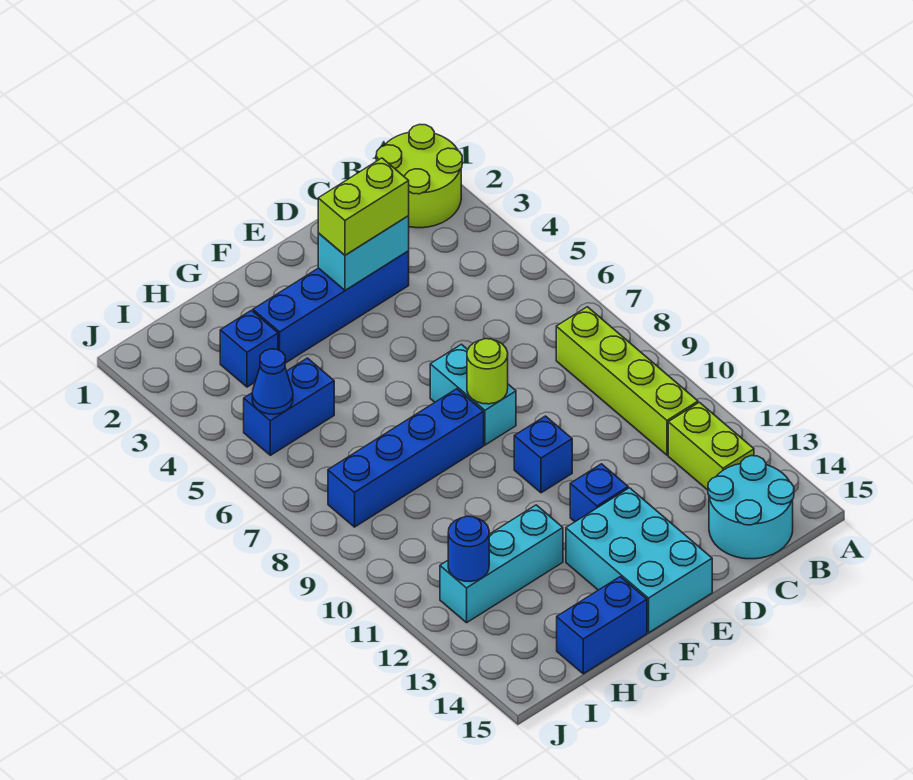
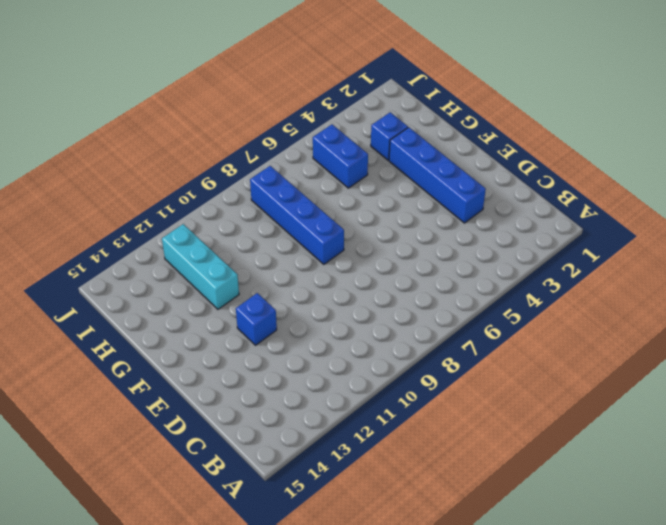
none -> lime 2x2 round brick [376,124,462,228]
none -> lime 1x4 brick [556,307,698,455]
none -> lime 1x2 brick [668,402,754,490]

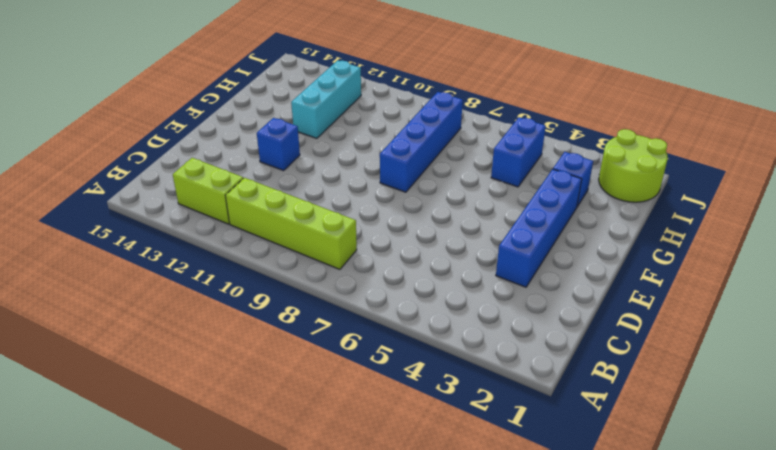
lime 2x2 round brick [599,129,668,202] -> lime 2x2 round brick moved to [376,124,462,228]
none -> cyan 2x2 round brick [708,456,794,559]
none -> cyan 1x2 brick [430,344,516,445]
none -> blue 1x1 brick [514,416,572,493]

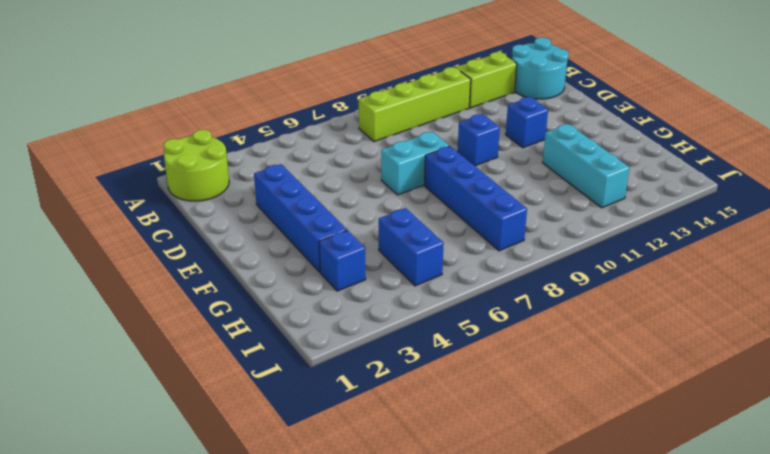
none -> cyan 2x3 brick [566,488,712,633]
none -> blue 1x2 brick [557,577,647,674]
none -> cyan 1x2 brick [318,216,409,290]

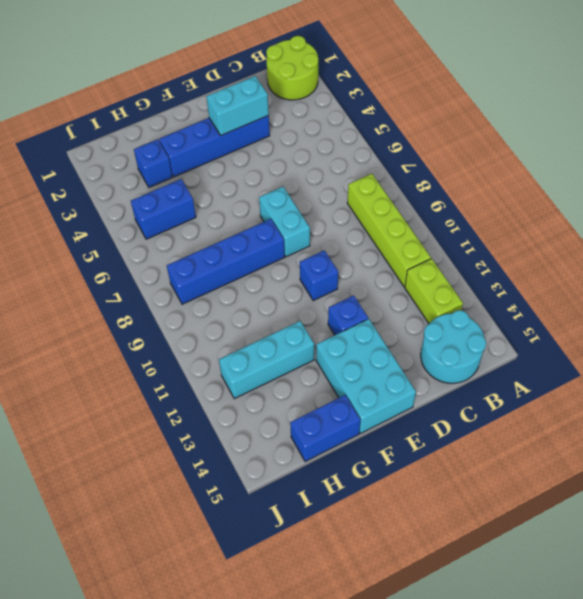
none -> lime 1x1 round brick [467,339,508,404]
none -> blue 1x1 cone [252,349,293,414]
none -> blue 1x1 round brick [448,516,489,582]

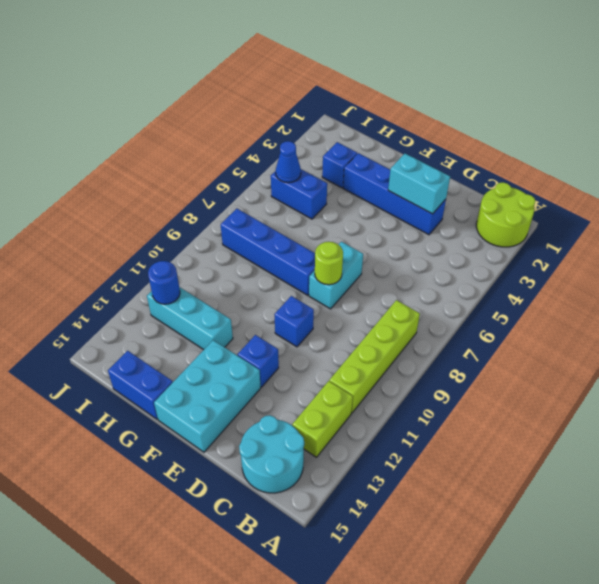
none -> lime 1x2 brick [318,158,409,255]

